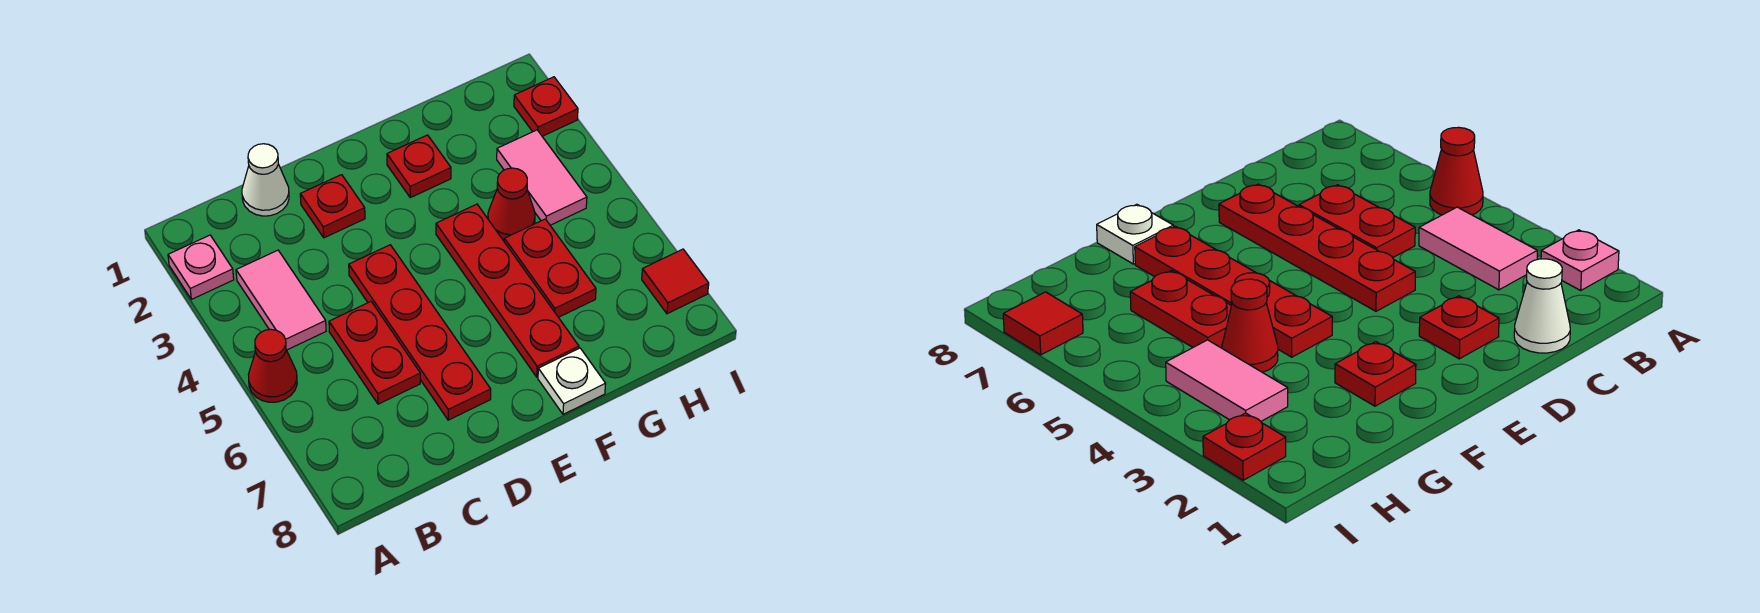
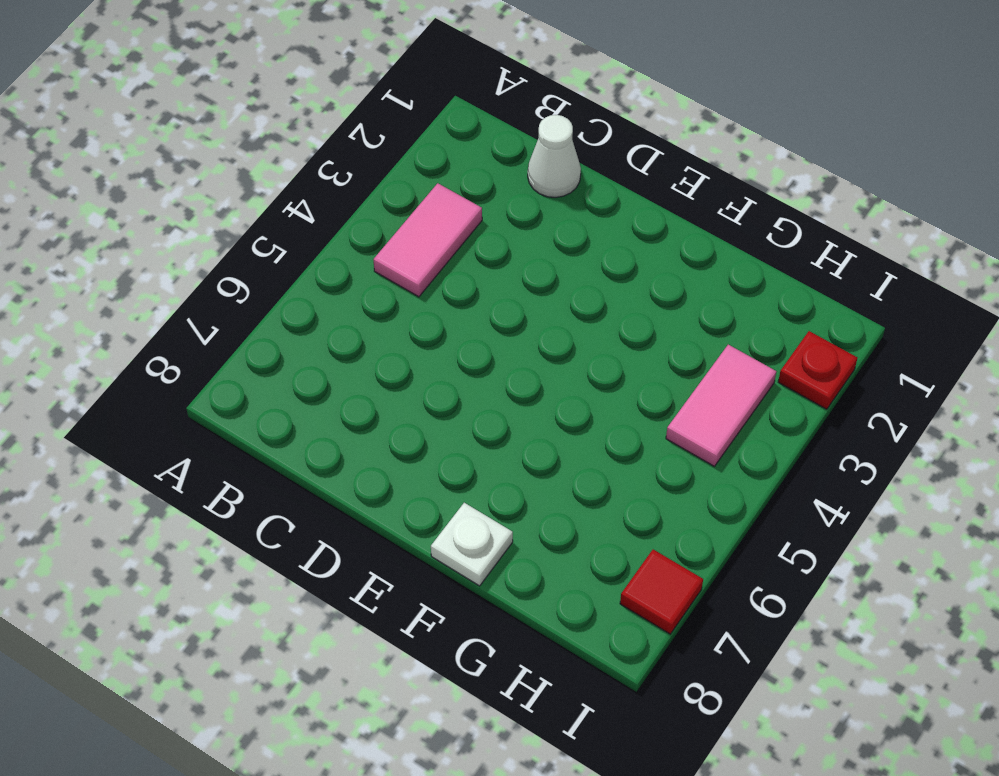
none -> pink 1x1 plate [168,235,234,299]
none -> red 1x1 cone [248,329,297,402]
none -> red 1x2 plate [329,302,420,404]

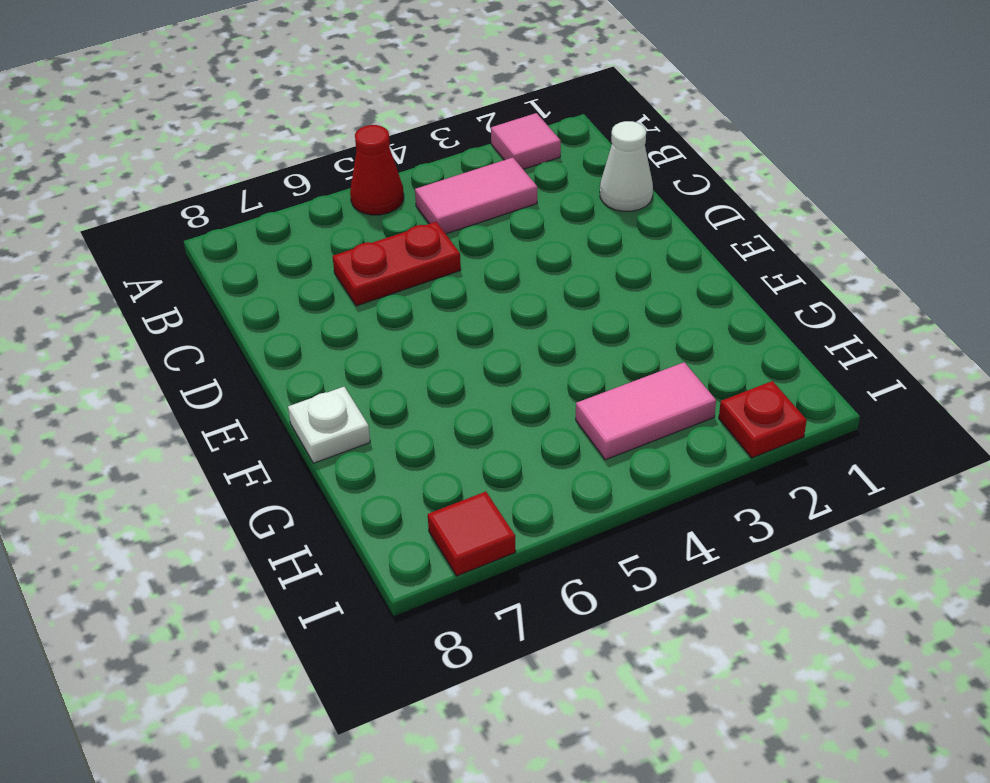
pink 1x1 tile [491,113,561,169] -> pink 1x1 plate [168,235,234,299]
none -> red 1x1 plate [300,175,365,238]
none -> red 1x4 plate [349,245,491,420]
none -> red 1x1 plate [387,135,451,198]

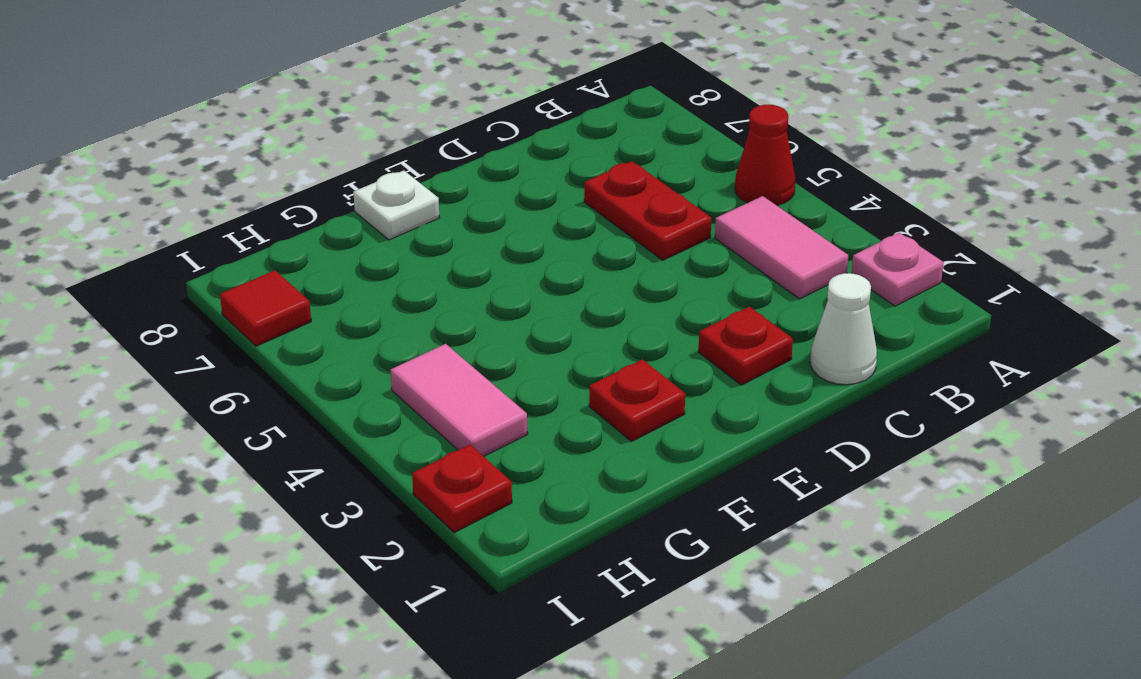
none -> red 1x4 plate [349,245,491,420]
none -> red 1x4 plate [436,204,579,377]
none -> red 1x1 cone [488,168,535,239]

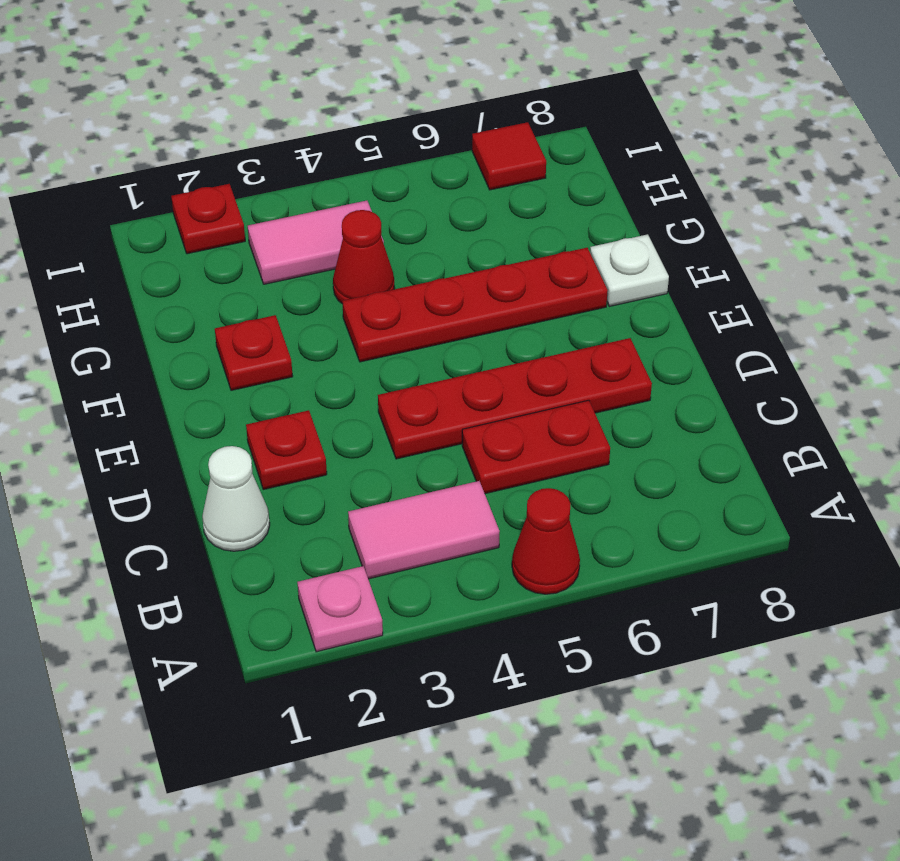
none -> red 1x2 plate [504,219,596,317]

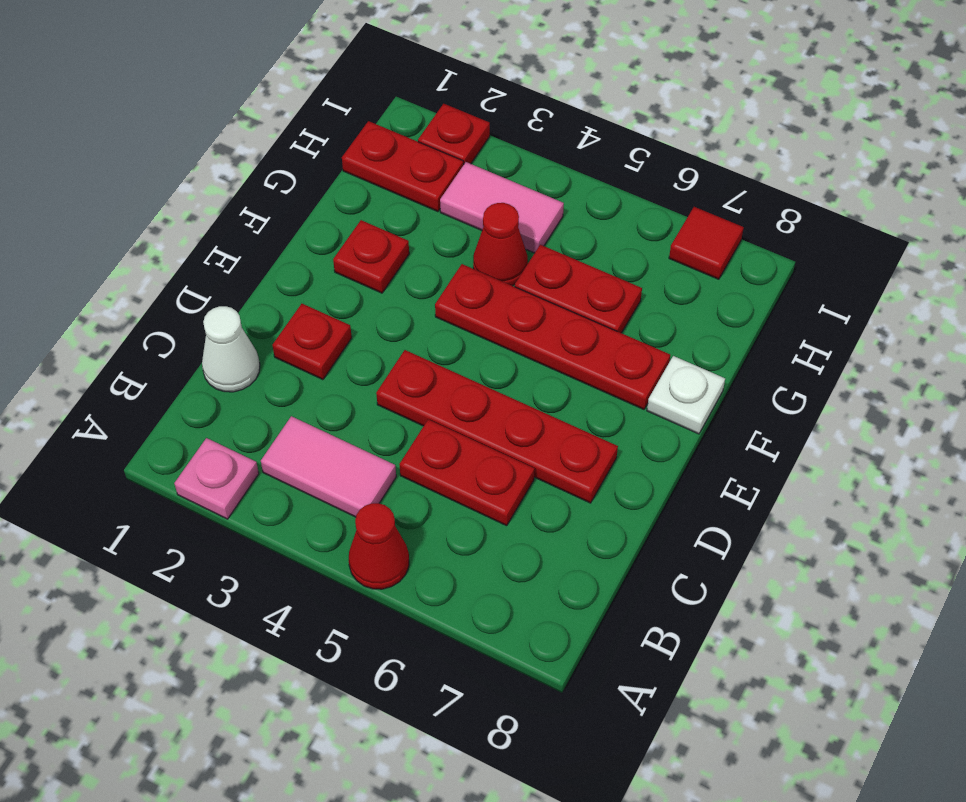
red 1x2 plate [342,121,464,212] -> none

